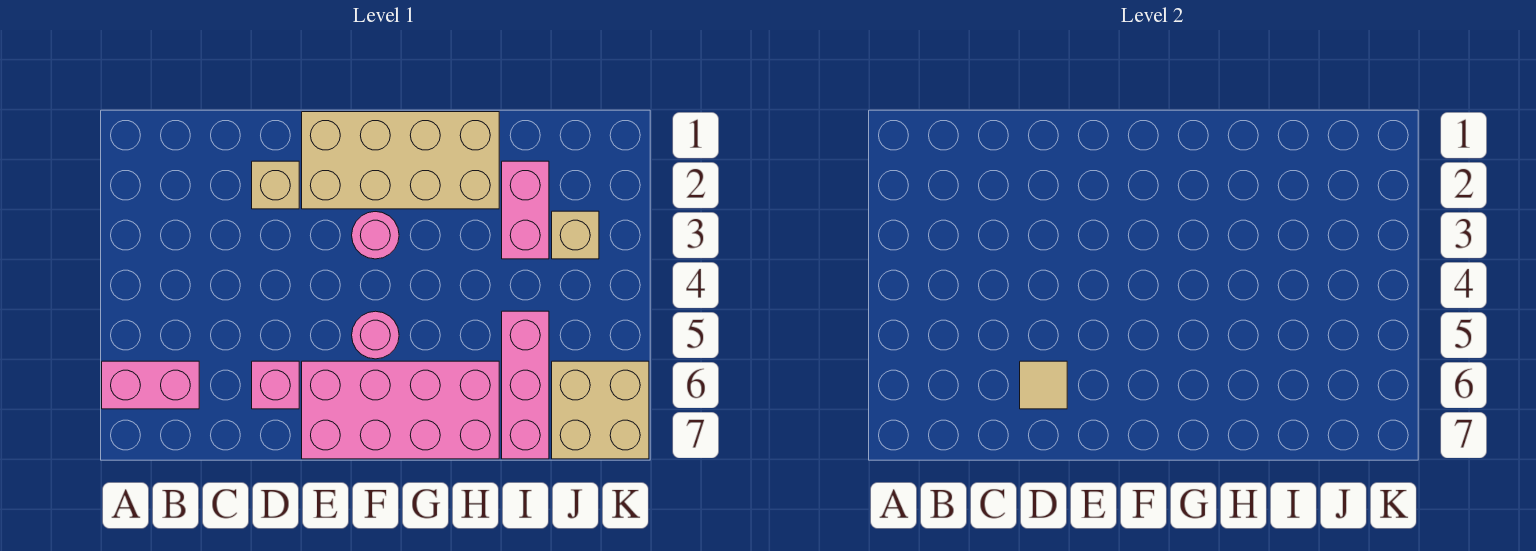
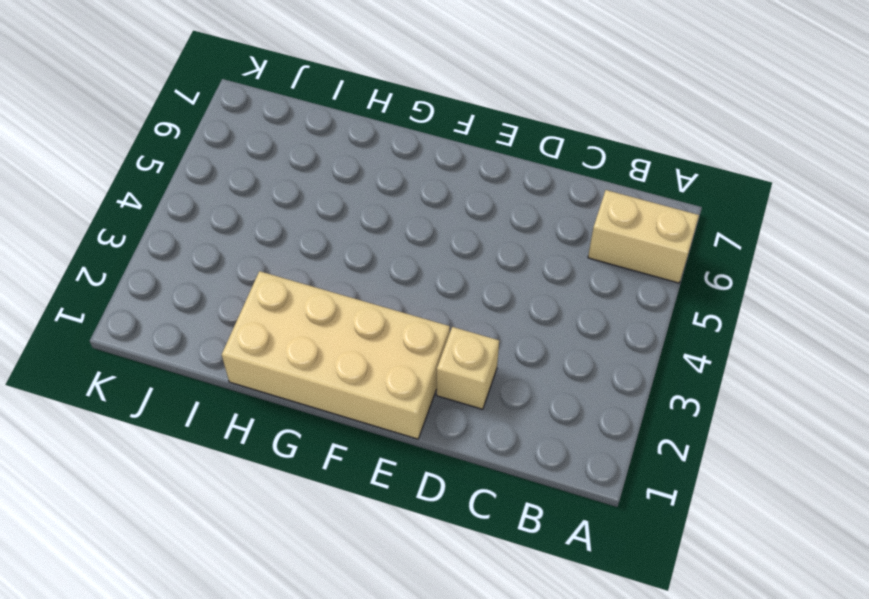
tan 1x2 brick [588,190,699,283] -> pink 1x2 brick [102,361,199,409]
none -> pink 1x1 brick [252,361,299,409]
none -> pink 2x4 brick [302,361,499,459]
none -> pink 1x1 round brick [352,212,399,259]

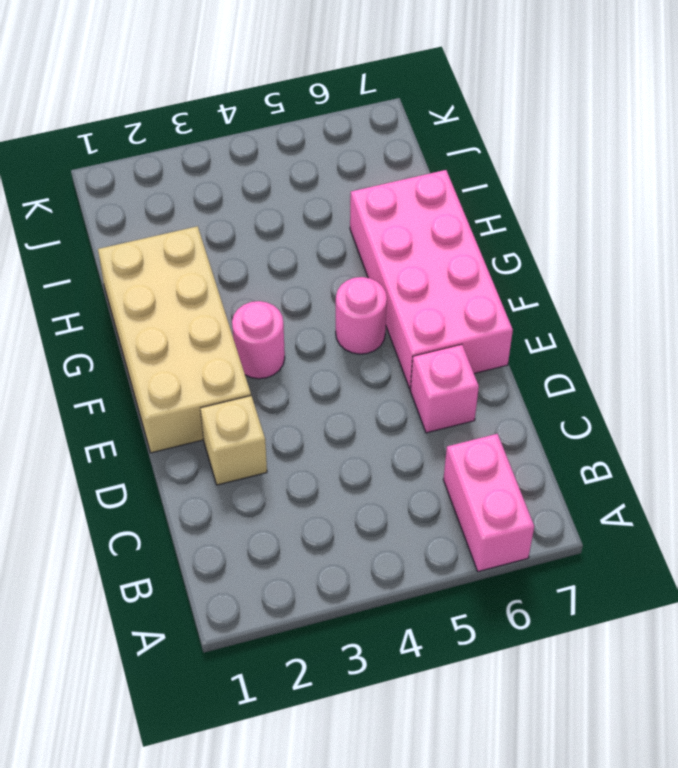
none -> pink 1x2 brick [502,161,549,259]
none -> pink 1x3 brick [502,311,549,459]
none -> tan 1x1 brick [552,211,599,259]

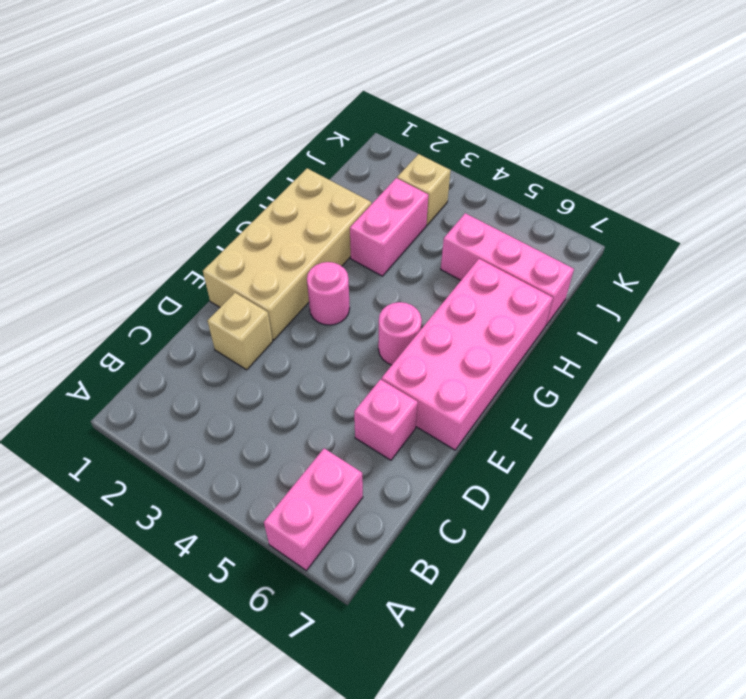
pink 1x2 brick [350,178,428,276] -> pink 1x2 brick turned to [502,161,549,259]
none -> tan 2x2 brick [552,361,649,459]
none -> tan 1x1 tile [1020,361,1067,409]

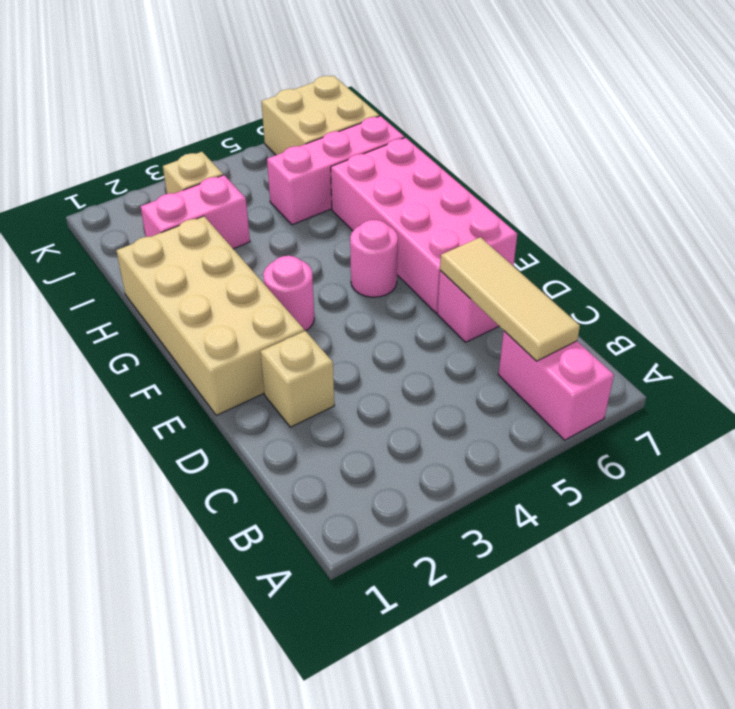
tan 1x3 tile [440,237,580,361] -> tan 1x1 tile [1020,361,1067,409]

